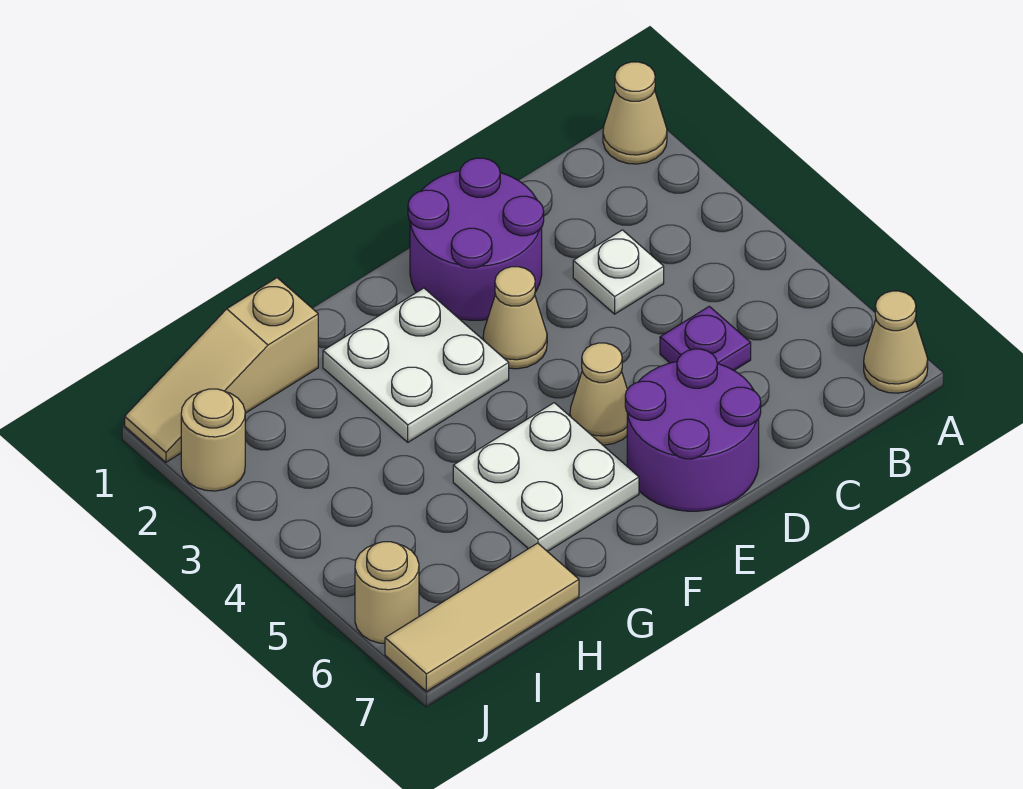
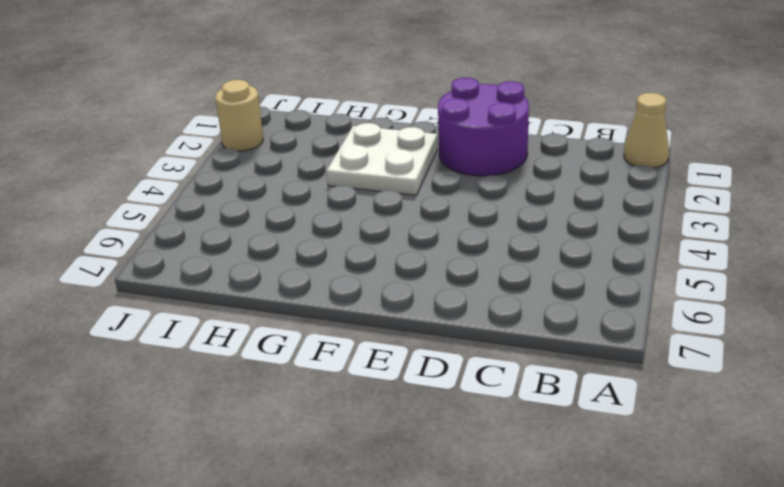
none -> tan 1x1 cone [864,291,928,393]
none -> white 1x1 plate [573,230,664,314]
none -> purple 1x1 plate [660,306,751,370]

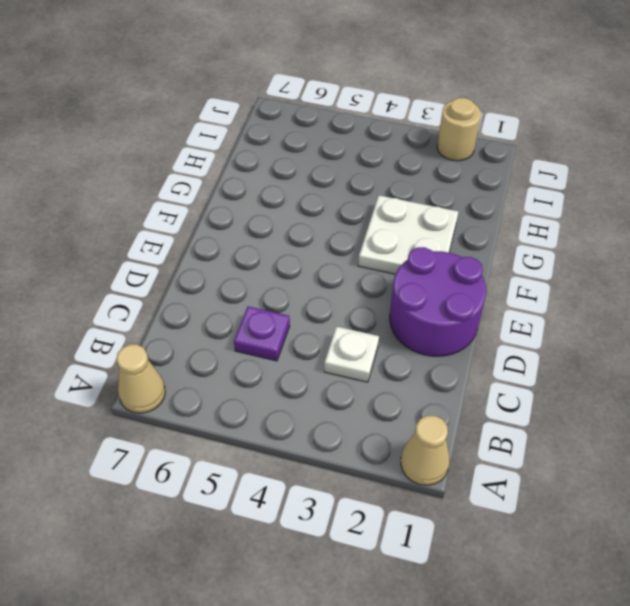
none -> purple 2x2 round brick [625,349,761,511]
none -> tan 1x1 cone [483,267,547,369]
none -> tan 1x1 cone [570,343,627,445]

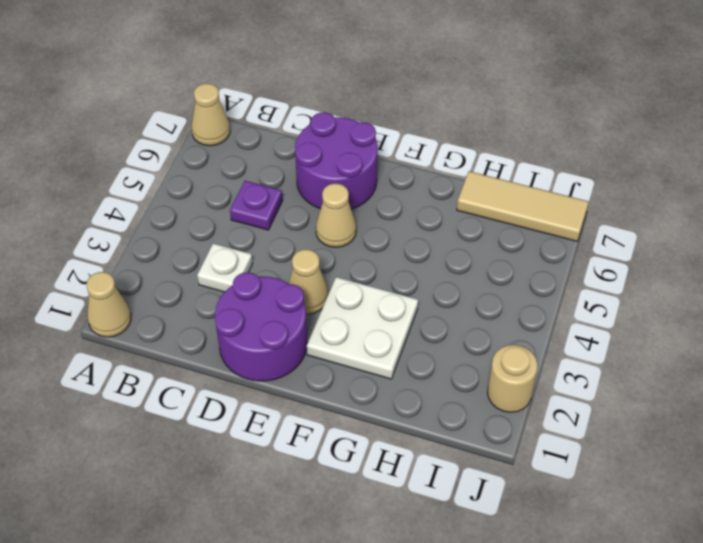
none -> white 2x2 plate [453,403,639,551]
none -> tan 1x3 slope [125,278,318,462]
none -> tan 1x1 round brick [355,542,419,643]

